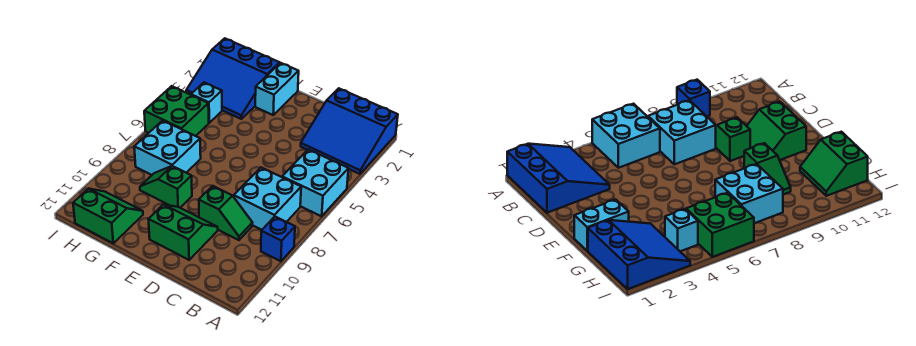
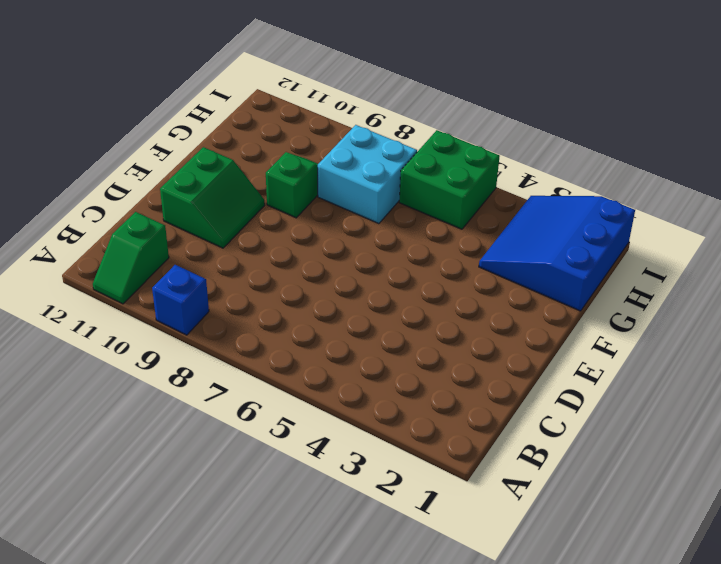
green 1x2 slope [93,212,169,304] -> green 1x2 slope moved to [199,186,252,240]
none -> blue 3x3 slope [301,88,398,174]
none -> cyan 2x2 brick [282,149,349,216]
none -> cyan 2x2 brick [234,168,301,230]

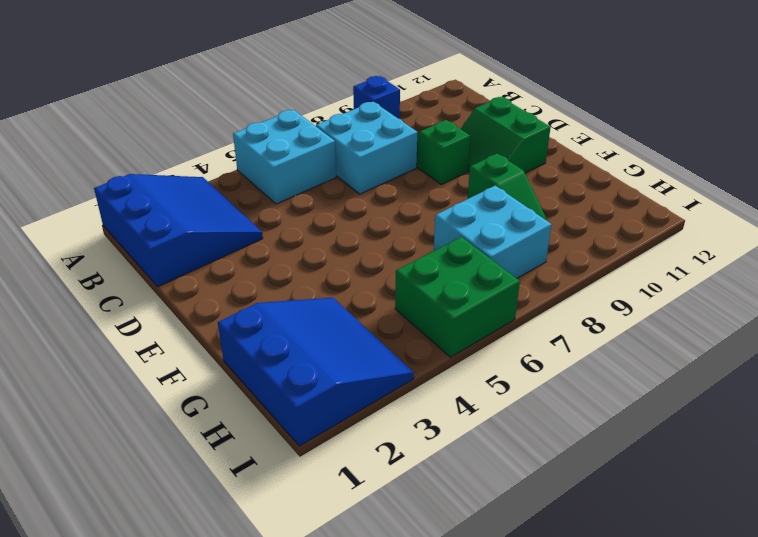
none -> cyan 1x2 brick [255,63,299,115]
none -> green 2x2 slope [73,189,143,243]
none -> cyan 1x1 brick [191,83,222,123]

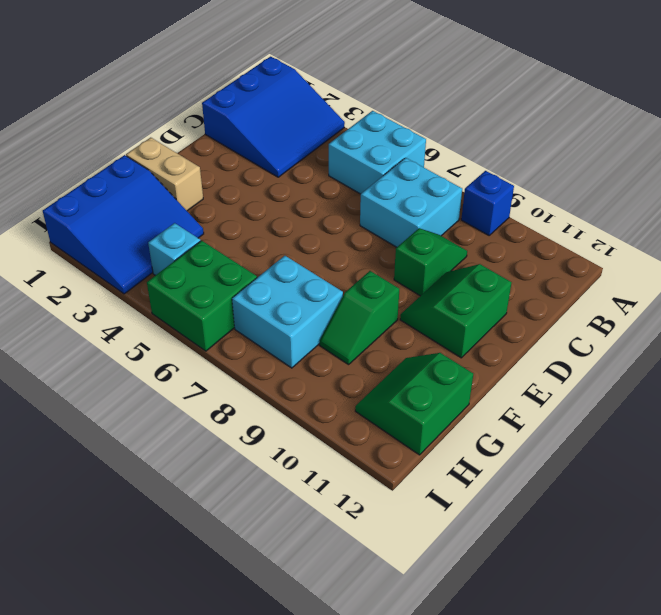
tan 1x2 brick [126,138,203,211] -> cyan 1x2 brick [255,63,299,115]

